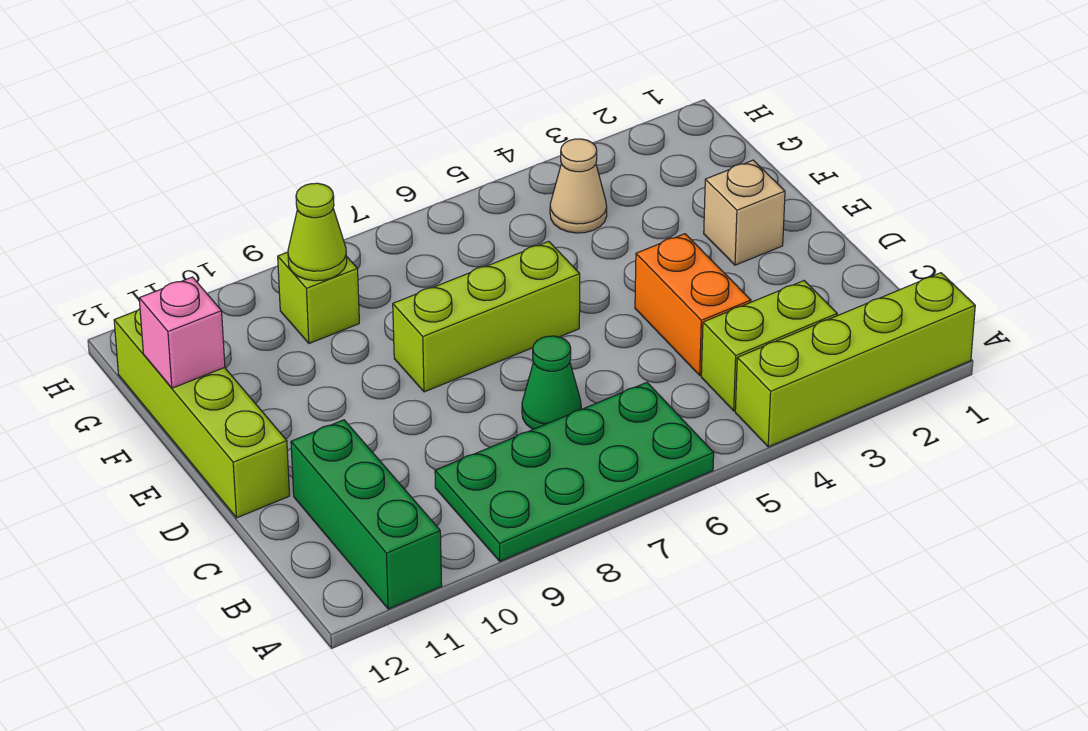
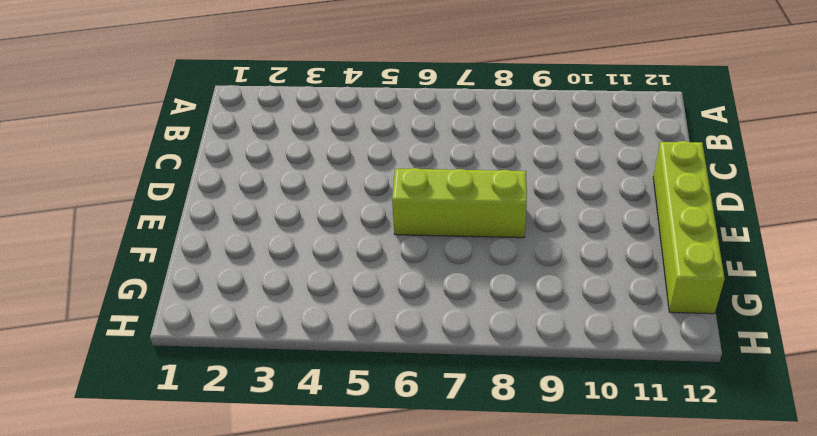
none -> lime 1x4 brick [735,273,975,447]
none -> green 2x4 plate [435,382,714,561]
none -> green 1x3 brick [291,420,442,609]

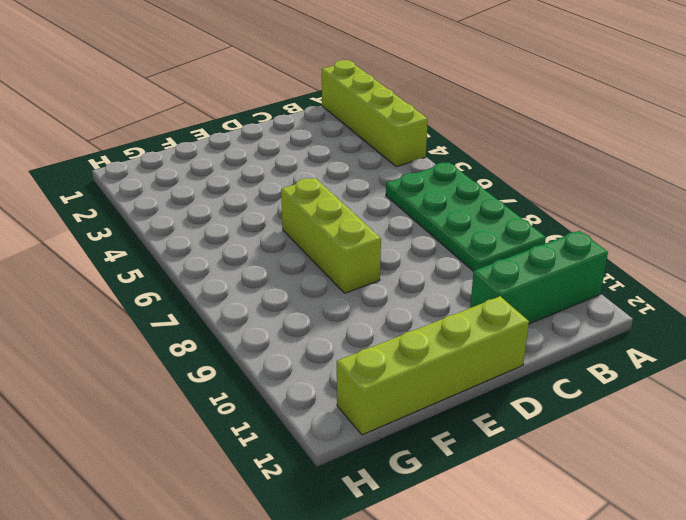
none -> lime 1x2 brick [701,281,837,411]
none -> orange 1x2 brick [635,234,751,375]
none -> green 1x1 cone [522,336,581,429]

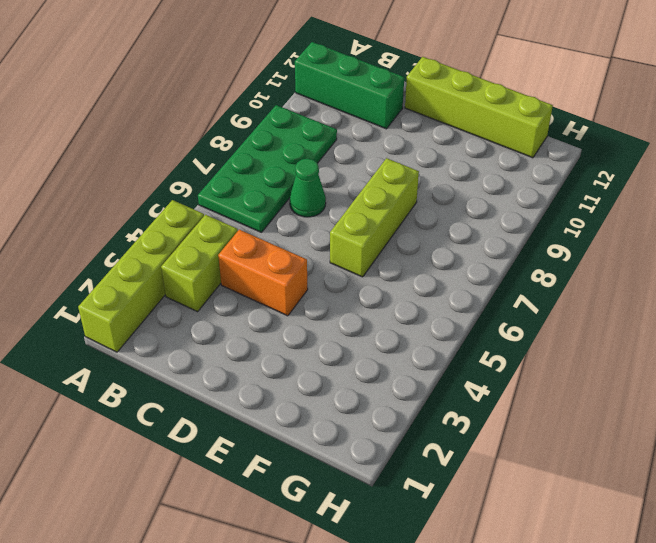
none -> tan 1x1 brick [704,160,785,265]
none -> tan 1x1 cone [550,139,607,233]
none -> lime 1x1 brick [278,252,359,343]

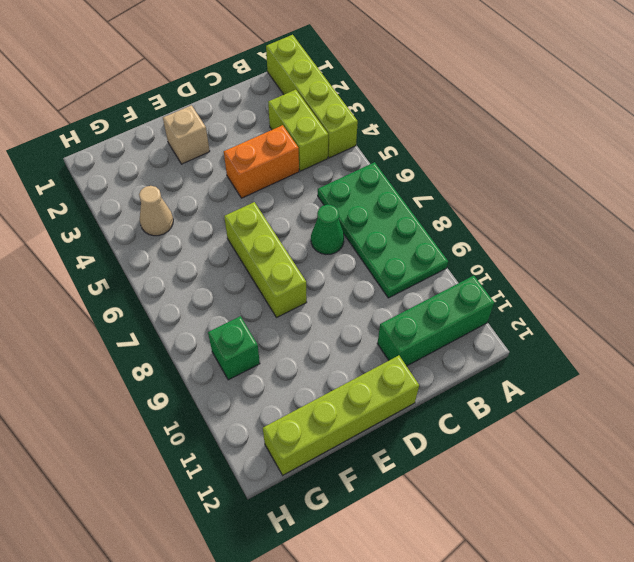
green 1x1 brick [208,316,260,380] -> lime 1x1 brick [278,252,359,343]
none -> pink 1x1 brick [139,277,225,388]
none -> lime 1x1 cone [288,183,347,281]

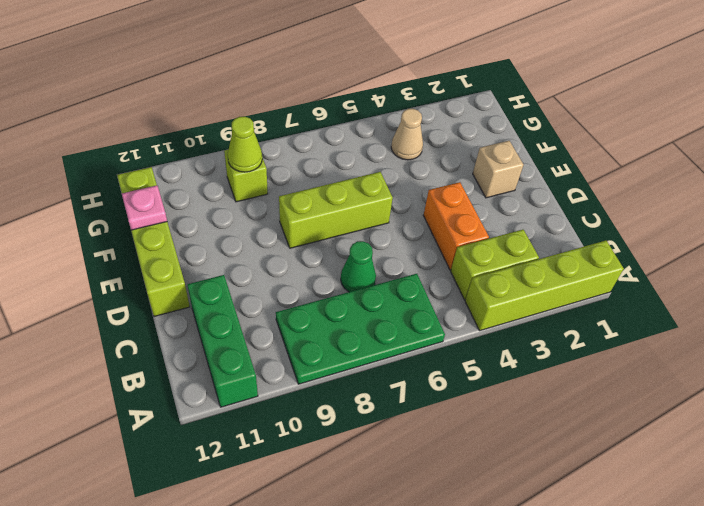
pink 1x1 plate [122,185,167,230] -> pink 1x1 brick [139,277,225,388]

